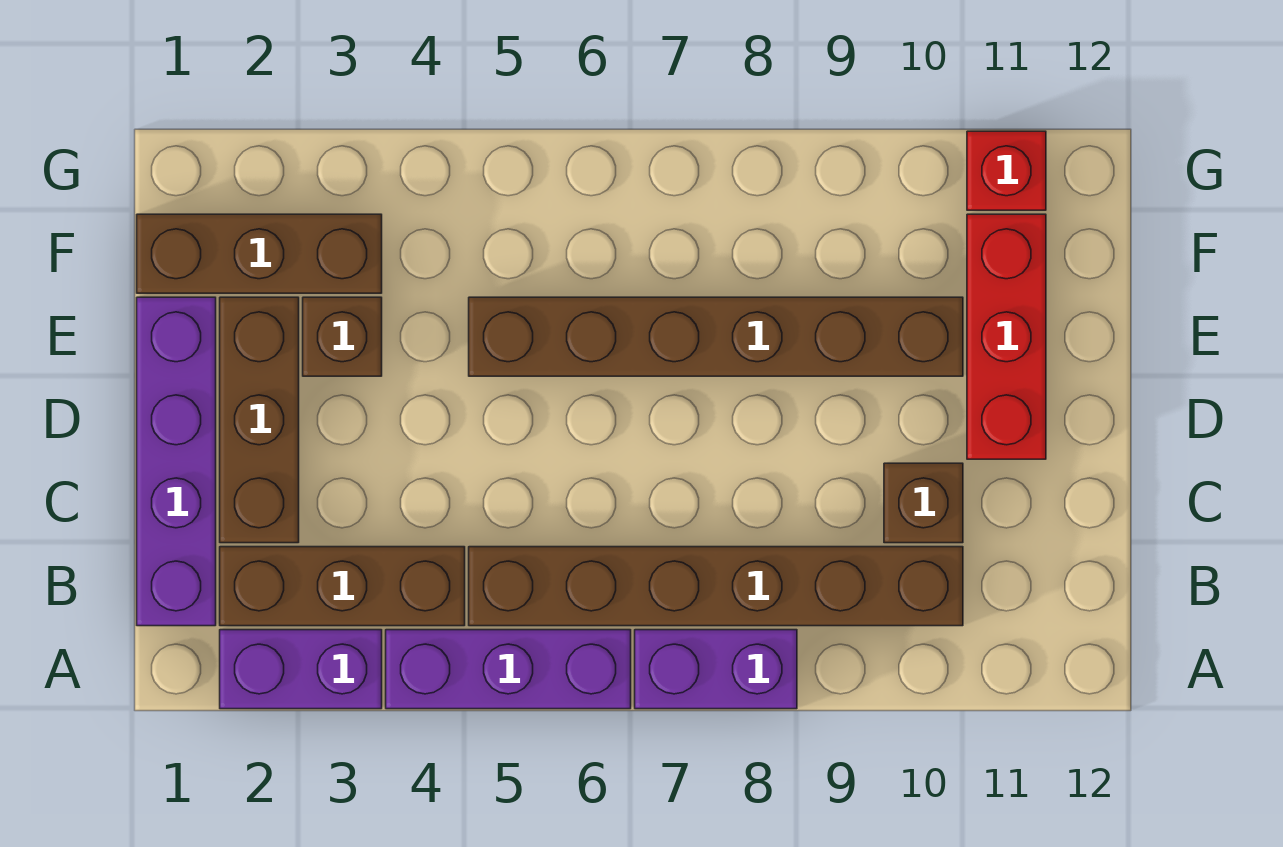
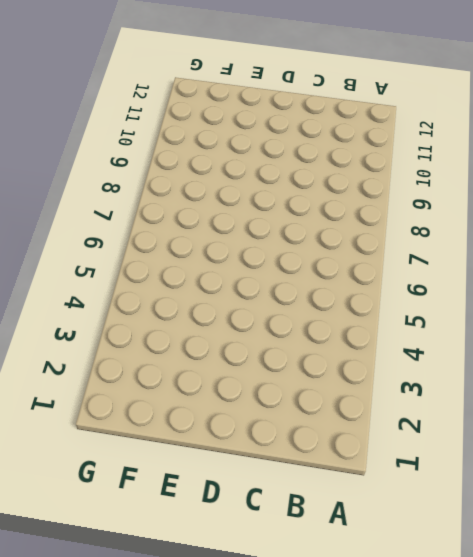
none -> purple 1x2 brick [220,630,382,709]
none -> purple 1x3 brick [386,630,631,709]
none -> purple 1x2 brick [635,630,797,709]

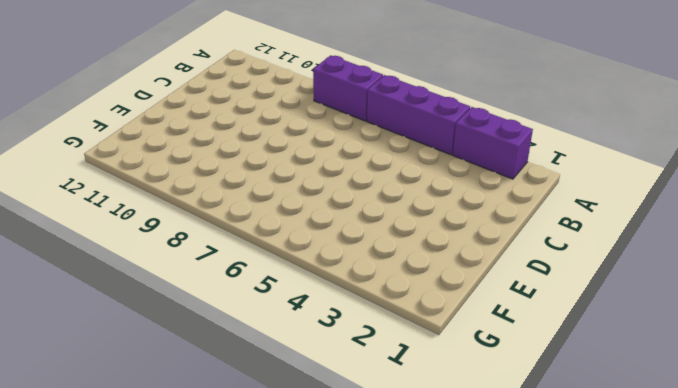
none -> purple 1x4 brick [137,297,216,626]
none -> brown 1x3 brick [220,547,465,626]
none -> brown 1x6 brick [469,547,963,626]

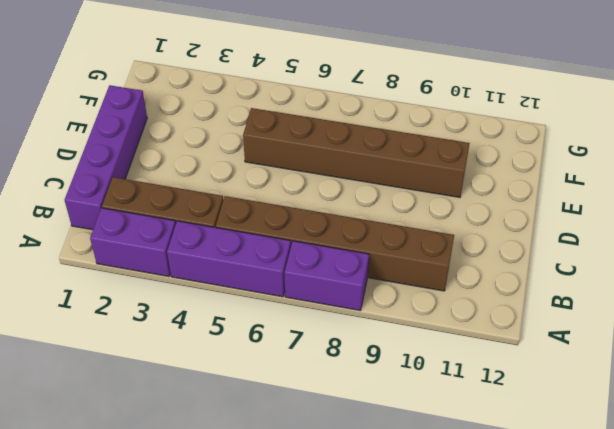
none -> brown 1x3 brick [220,297,299,543]
none -> brown 1x1 brick [884,463,963,543]
none -> red 1x3 brick [967,214,1046,459]

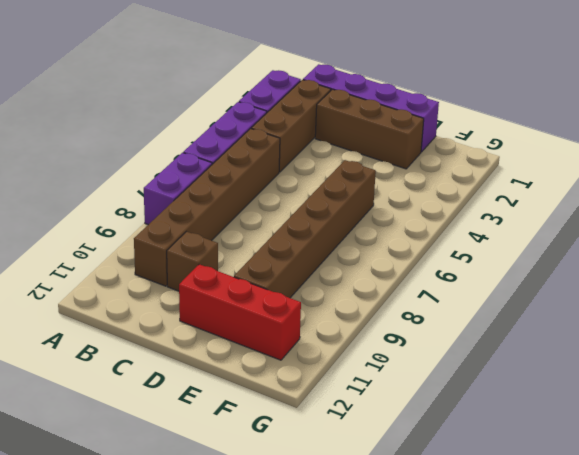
none -> brown 1x1 brick [303,297,382,376]
none -> brown 1x3 brick [137,214,382,293]
none -> red 1x1 brick [967,131,1046,210]

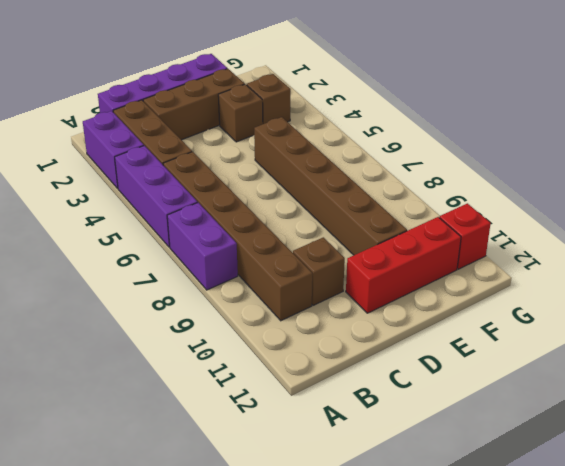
brown 1x1 brick [247,74,290,124] -> brown 1x3 brick [137,214,382,293]

